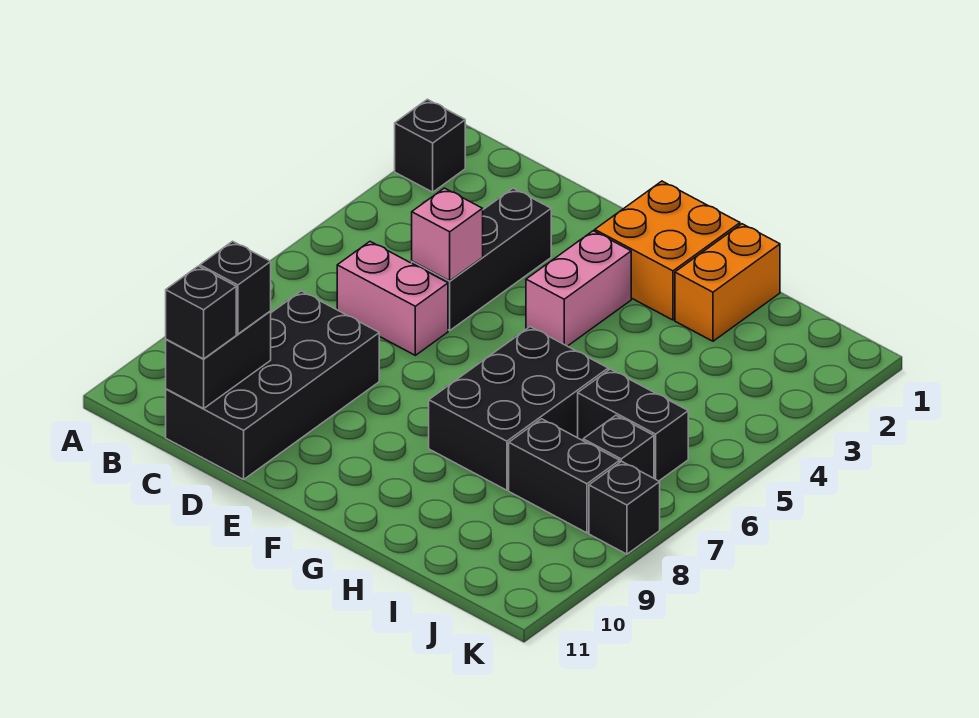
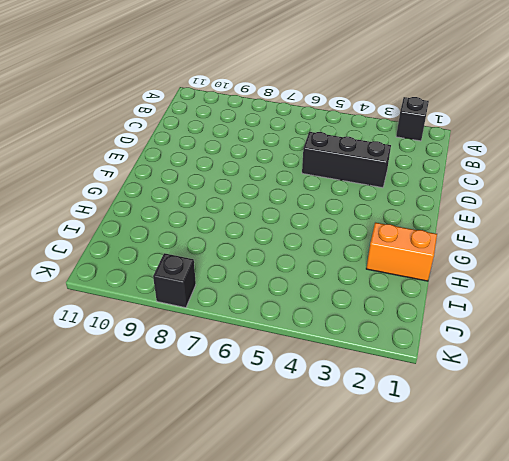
none -> pink 1x2 brick [337,242,448,355]
none -> black 2x4 brick [166,291,379,479]
none -> orange 2x2 brick [595,181,740,320]

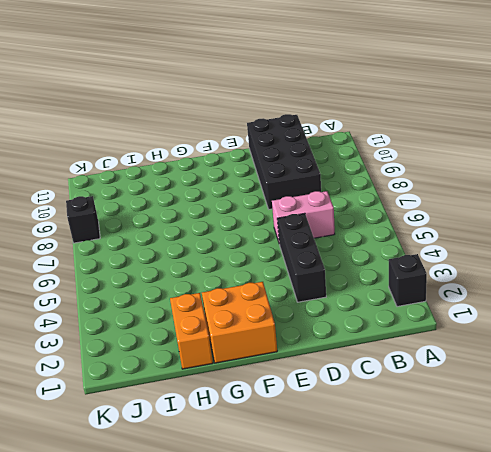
none -> pink 1x2 brick [526,231,631,346]
none -> black 2x3 brick [429,327,608,490]
none -> black 1x2 brick [578,369,688,481]

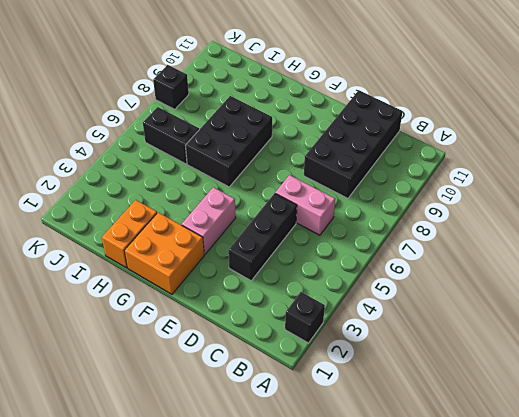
none -> black 1x2 brick [509,419,620,533]
none -> black 1x1 brick [583,415,654,478]
none -> black 1x2 brick [166,311,271,409]

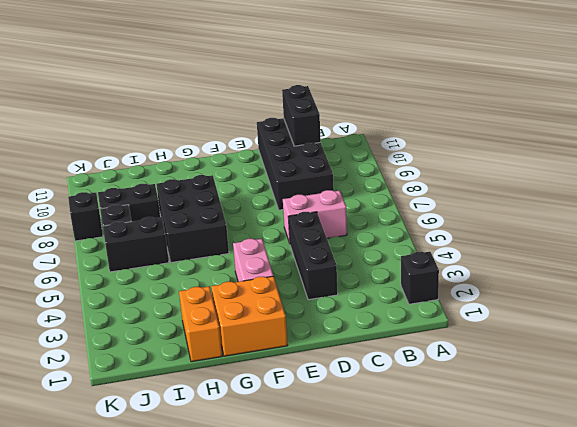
none -> pink 1x1 brick [412,188,483,281]
none -> black 1x1 brick [200,241,271,334]
none -> black 1x1 brick [166,266,236,359]

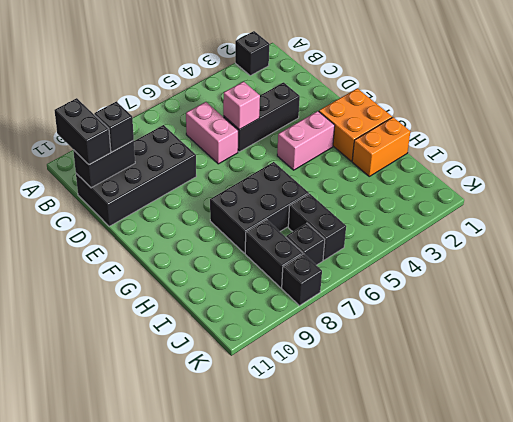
black 1x2 brick [54,98,111,164] -> black 1x1 brick [166,266,236,359]

